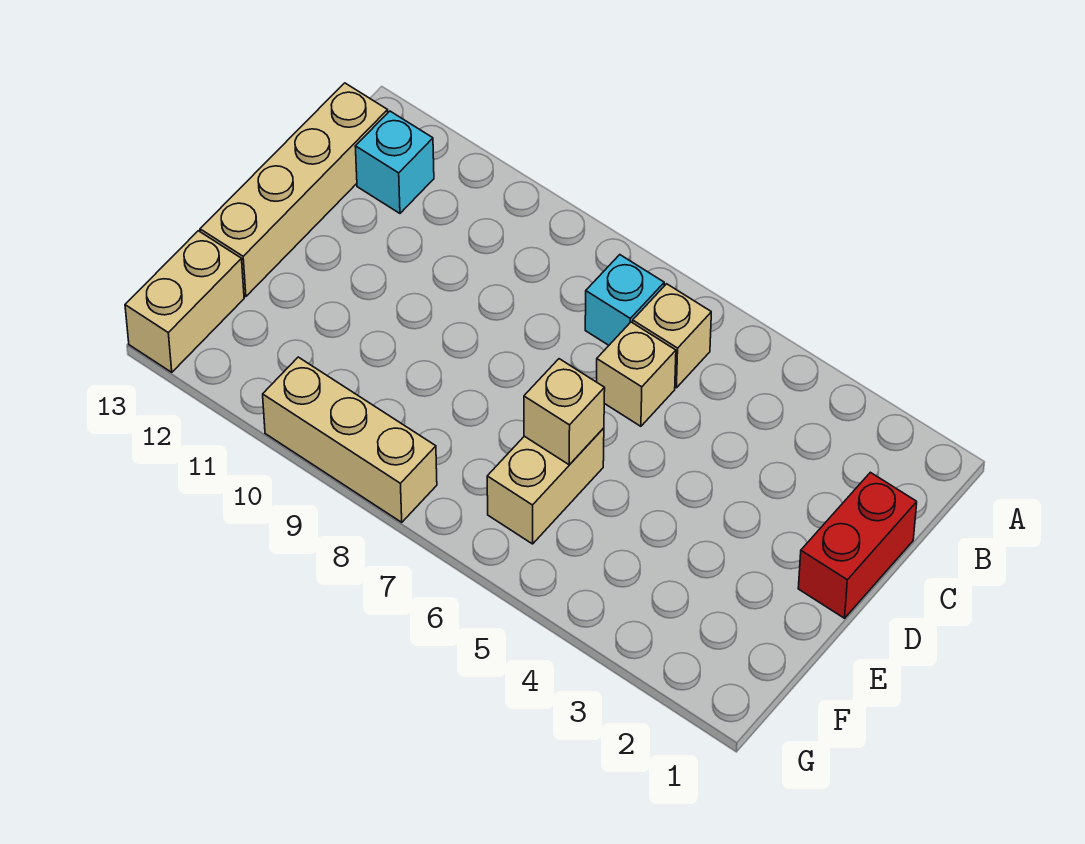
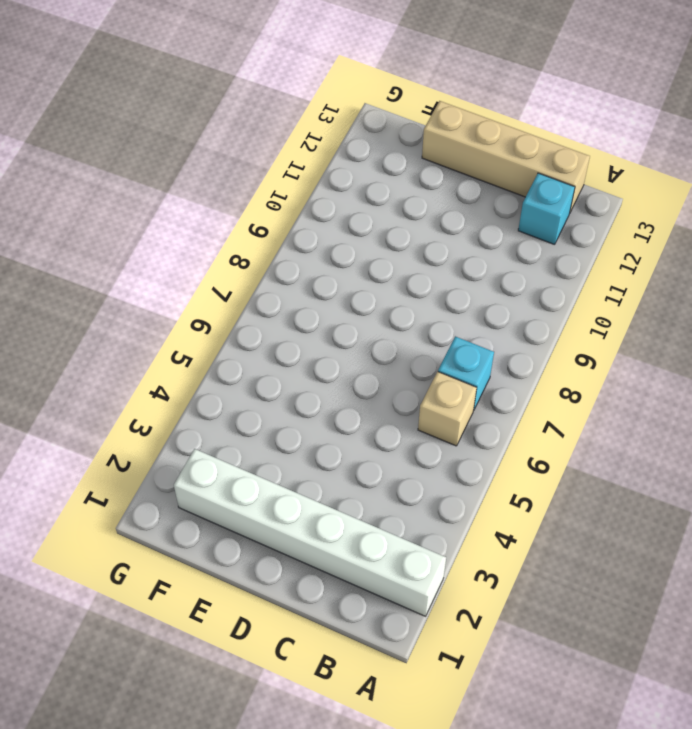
white 1x6 brick [174,449,446,616] -> none
none -> red 1x2 brick [798,472,917,618]
none -> tan 1x1 brick [596,322,676,426]

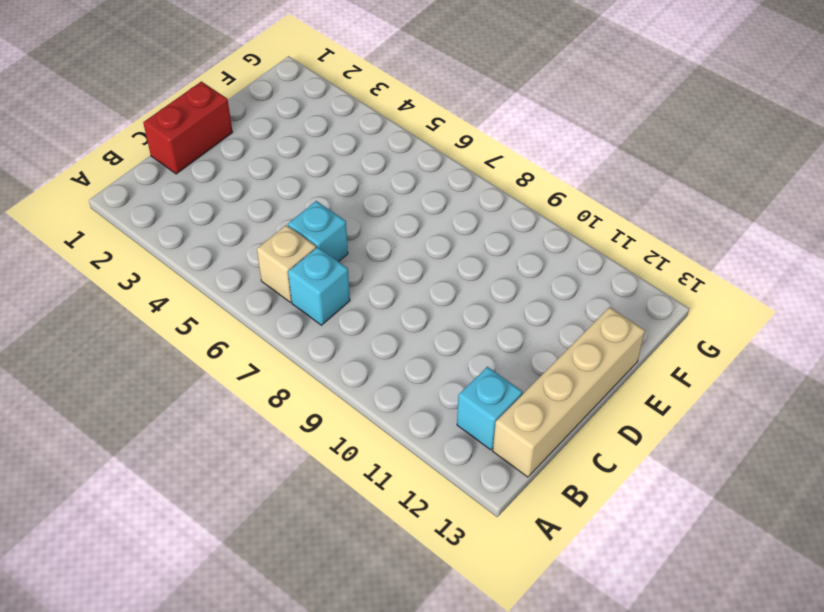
cyan 1x1 brick [288,201,348,262] -> tan 1x1 brick [596,322,676,426]
none -> tan 1x2 brick [487,428,604,544]
none -> tan 1x2 brick [125,231,244,372]

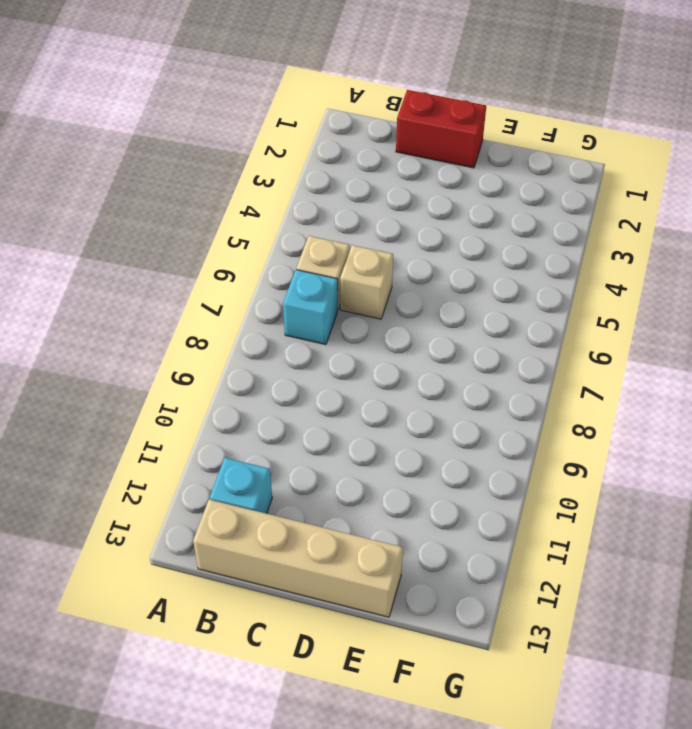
none -> tan 1x2 brick [487,428,604,544]
none -> tan 1x2 brick [125,231,244,372]

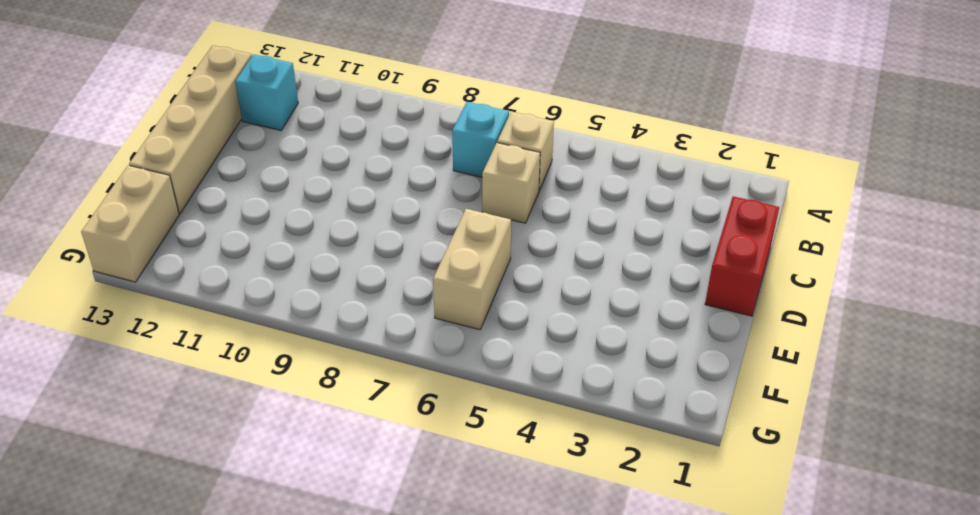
none -> tan 1x3 brick [263,357,437,522]
none -> tan 1x1 brick [524,359,605,465]

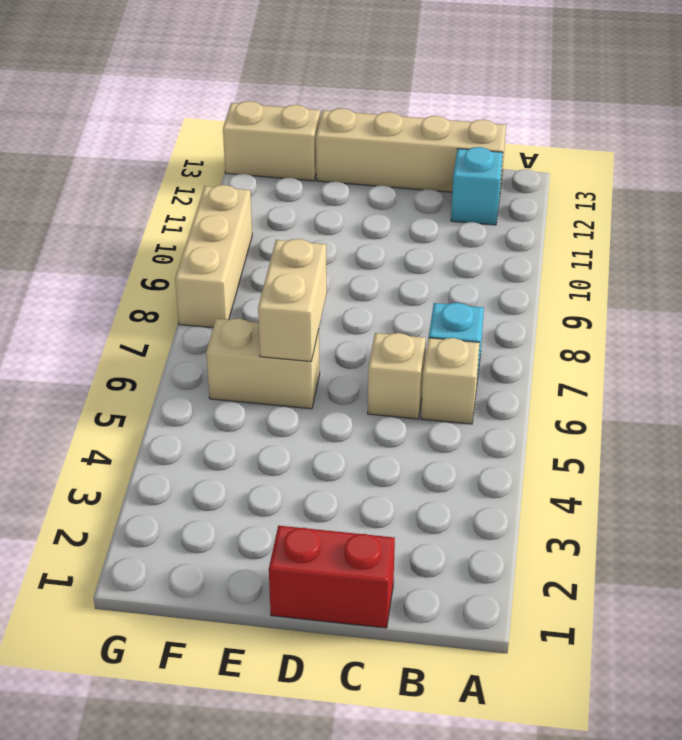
tan 1x2 brick [258,239,327,361] -> tan 1x1 brick [524,359,605,465]

